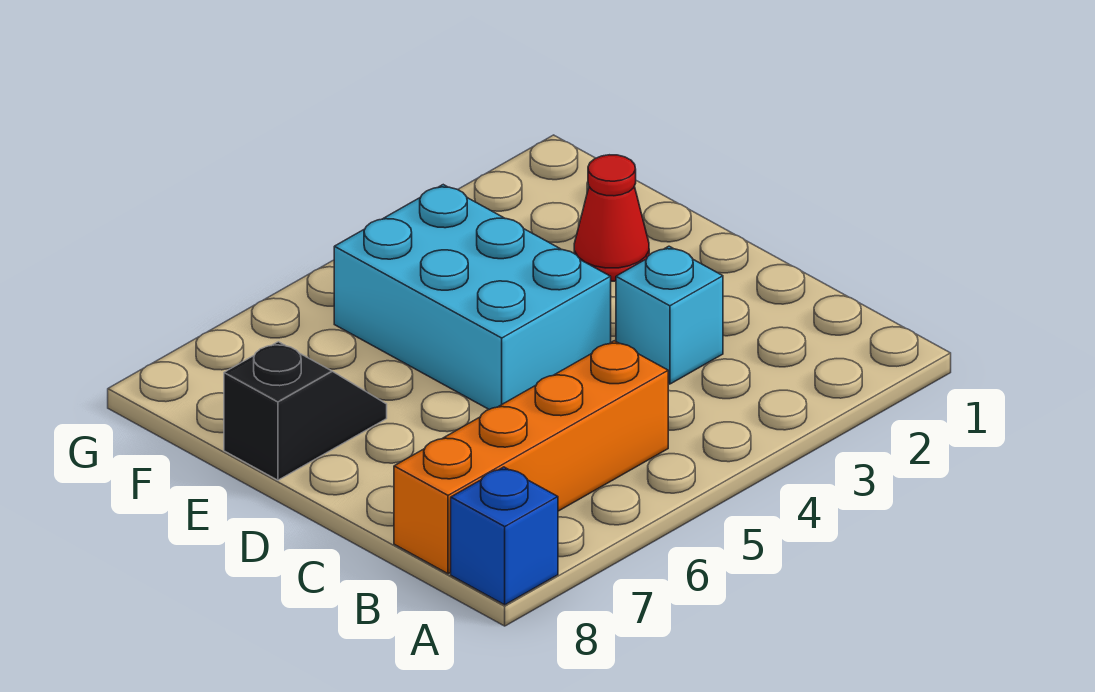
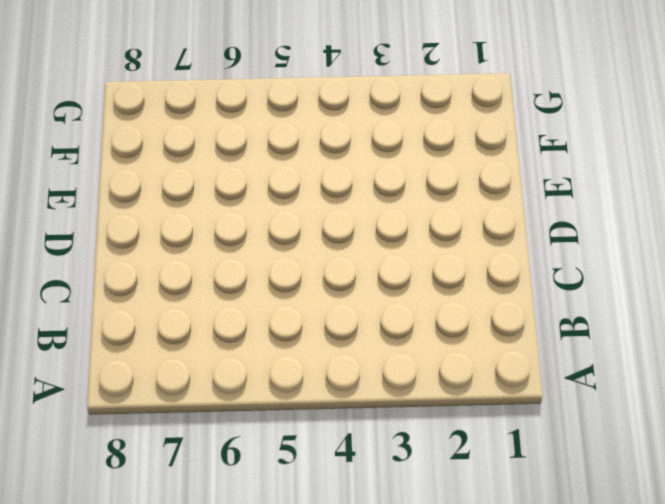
none -> blue 1x1 brick [451,467,558,605]
none -> orange 1x4 brick [394,341,668,574]

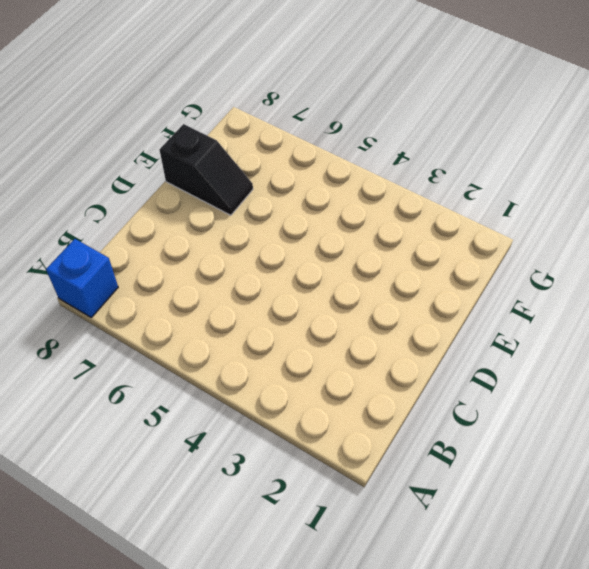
none -> orange 1x4 brick [394,341,668,574]
none -> cyan 1x1 brick [616,246,723,384]

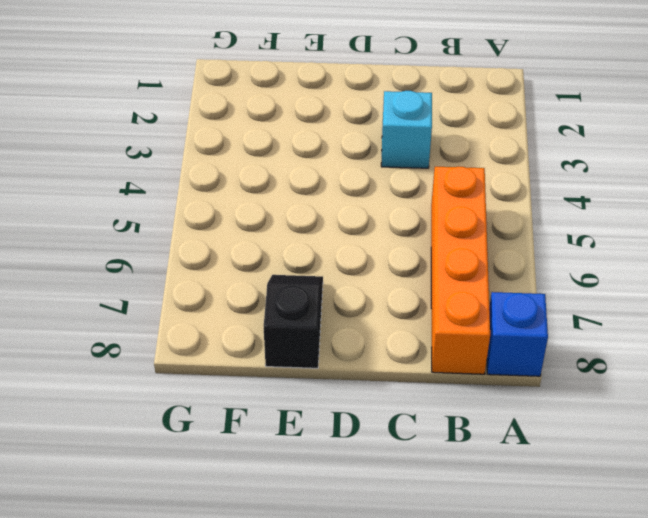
none -> cyan 2x3 brick [334,185,611,409]
none -> red 1x1 cone [574,155,649,281]

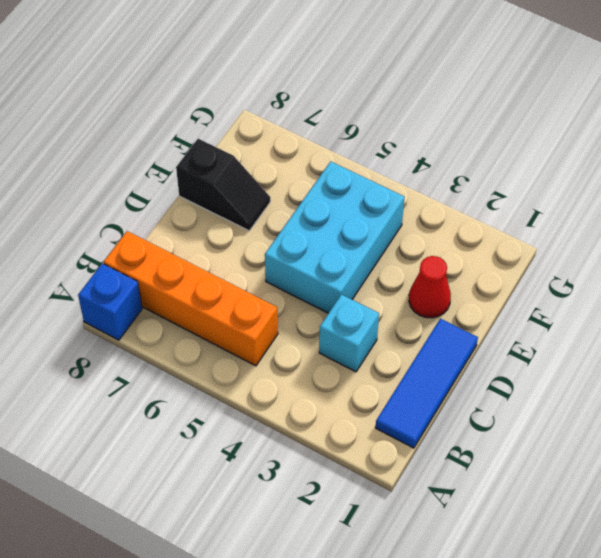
blue 1x3 tile [376,319,478,448] -> none

